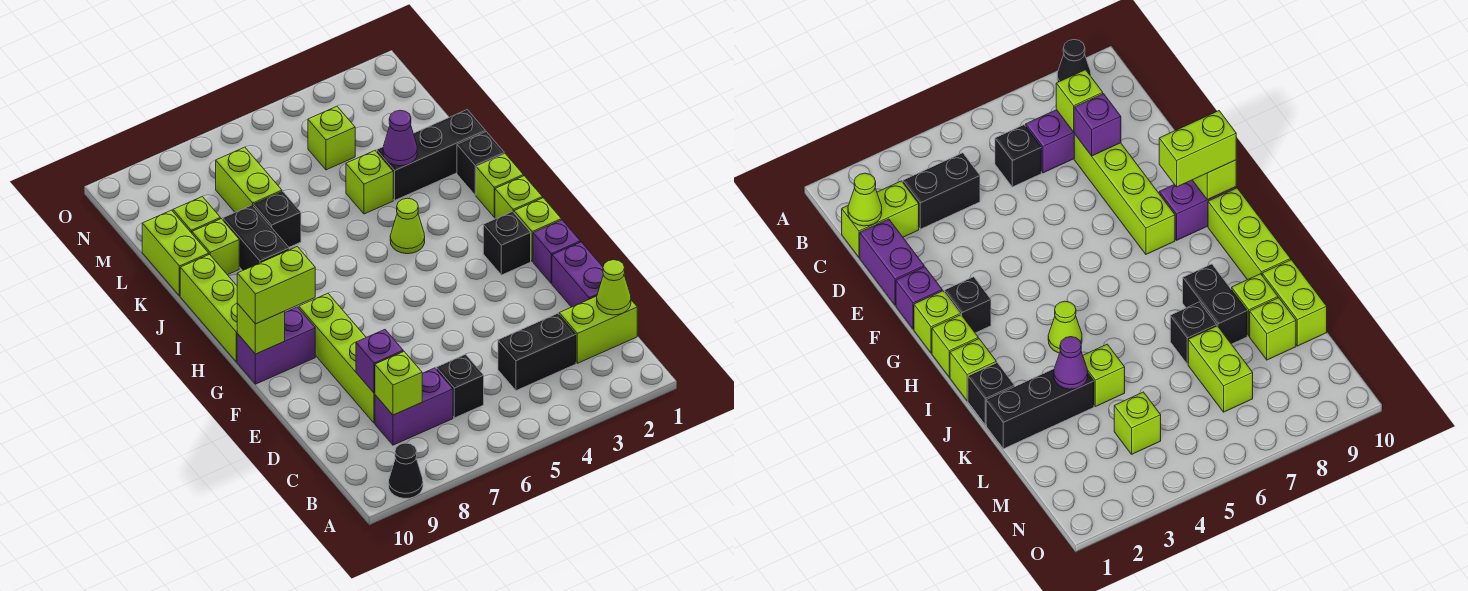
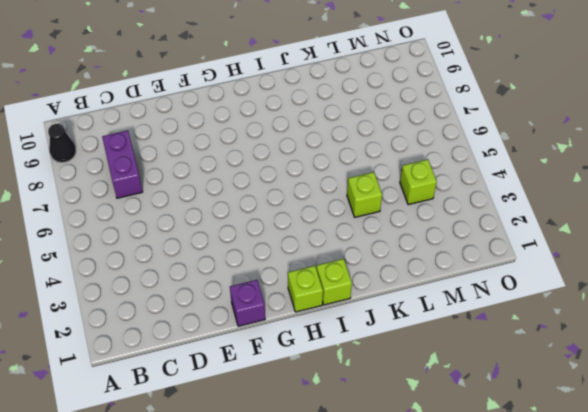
none -> lime 1x2 brick [559,296,637,363]
none -> black 1x2 brick [498,313,576,391]
none -> black 1x1 brick [436,354,484,418]
none -> purple 1x2 brick [552,242,603,307]

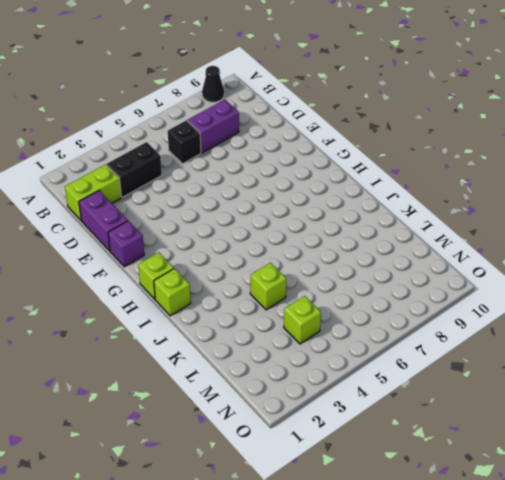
none -> lime 1x4 brick [299,293,375,423]
none -> lime 1x1 brick [514,198,561,261]
none -> black 1x1 brick [483,212,531,275]
none -> purple 1x2 brick [237,307,315,384]

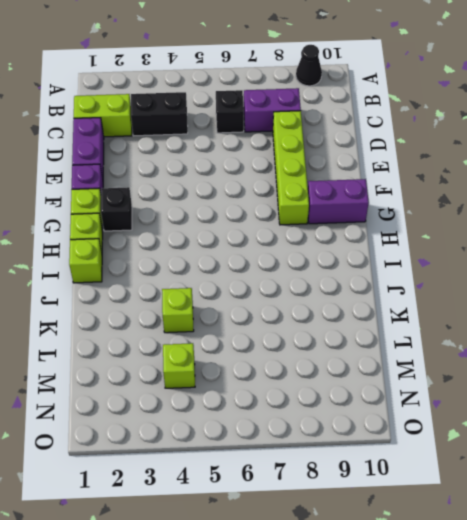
none -> lime 1x3 brick [180,254,237,362]
none -> lime 1x1 cone [390,198,425,254]
none -> black 1x1 brick [457,132,504,195]
none -> black 1x2 brick [223,205,289,271]

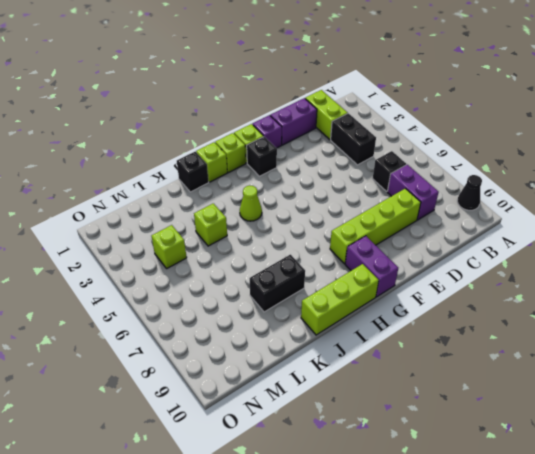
none -> black 1x3 brick [377,110,485,200]
none -> black 1x1 brick [254,191,301,247]
none -> lime 1x1 brick [192,219,239,275]
none -> lime 1x2 brick [142,210,209,296]

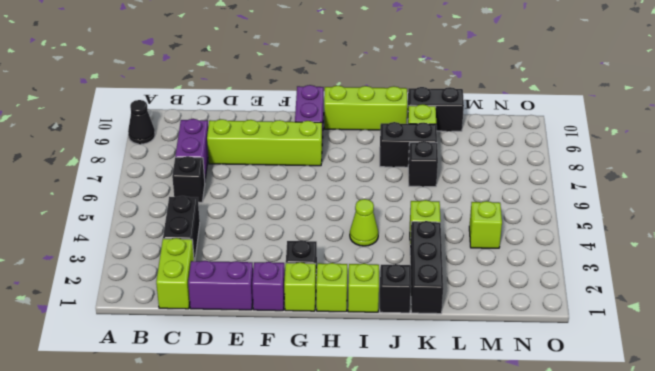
black 1x2 brick [407,87,464,131] -> lime 1x2 brick [142,210,209,296]
none -> lime 1x2 brick [216,147,282,212]
none -> lime 1x1 brick [173,197,220,233]
none -> lime 1x1 cone [597,260,631,315]
none -> lime 1x1 brick [375,351,422,415]

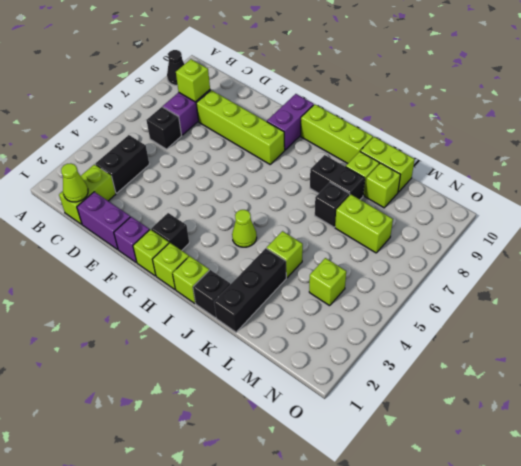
none -> purple 1x1 brick [356,330,403,393]
none -> lime 1x1 brick [237,303,285,354]
none -> purple 1x1 cone [383,110,417,166]
none -> lime 1x2 brick [237,247,315,324]

